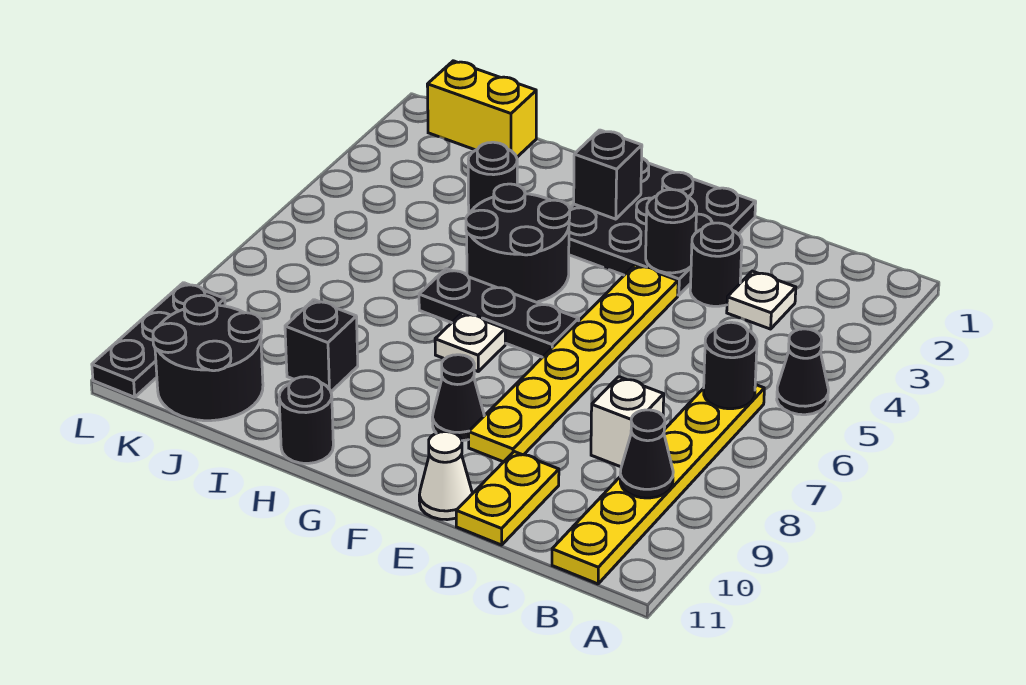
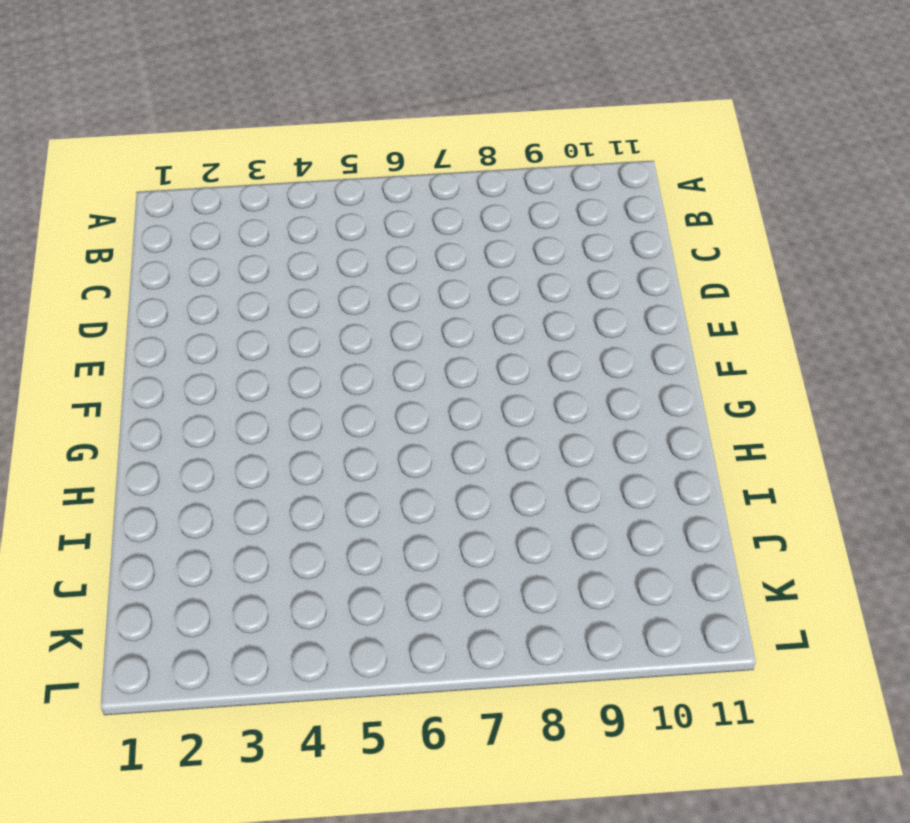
none -> black 1x1 cone [777,329,828,415]
none -> yellow 1x6 plate [552,385,764,584]
none -> white 1x1 plate [727,271,796,329]

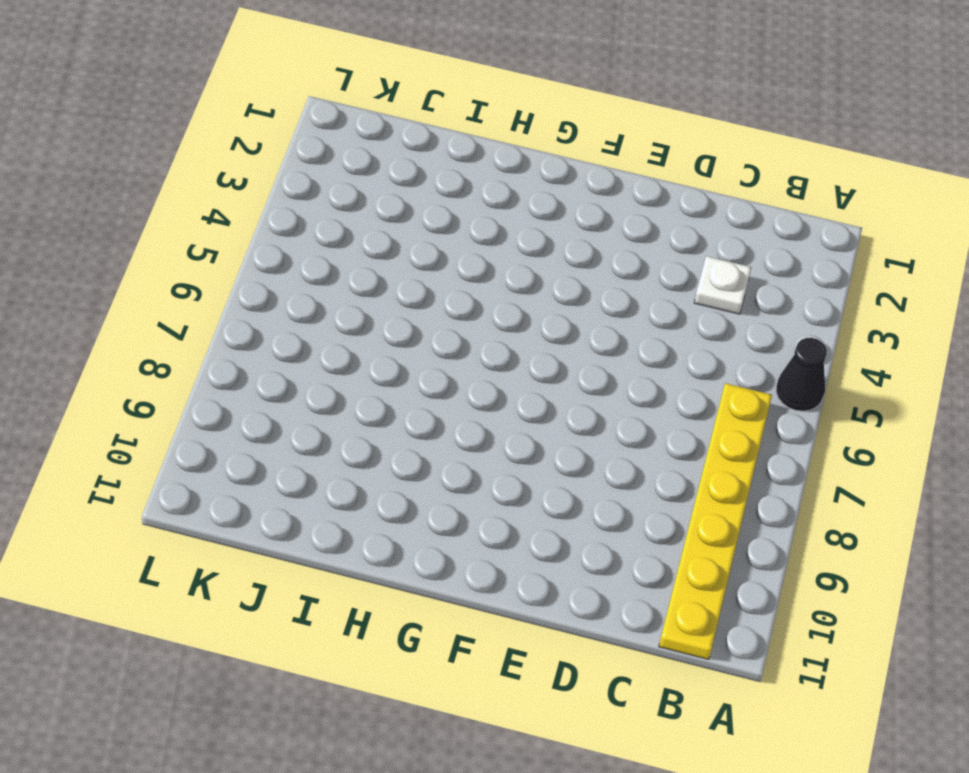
none -> white 1x1 brick [591,377,664,467]
none -> black 1x1 round brick [690,223,742,306]
none -> yellow 1x2 plate [456,452,559,545]

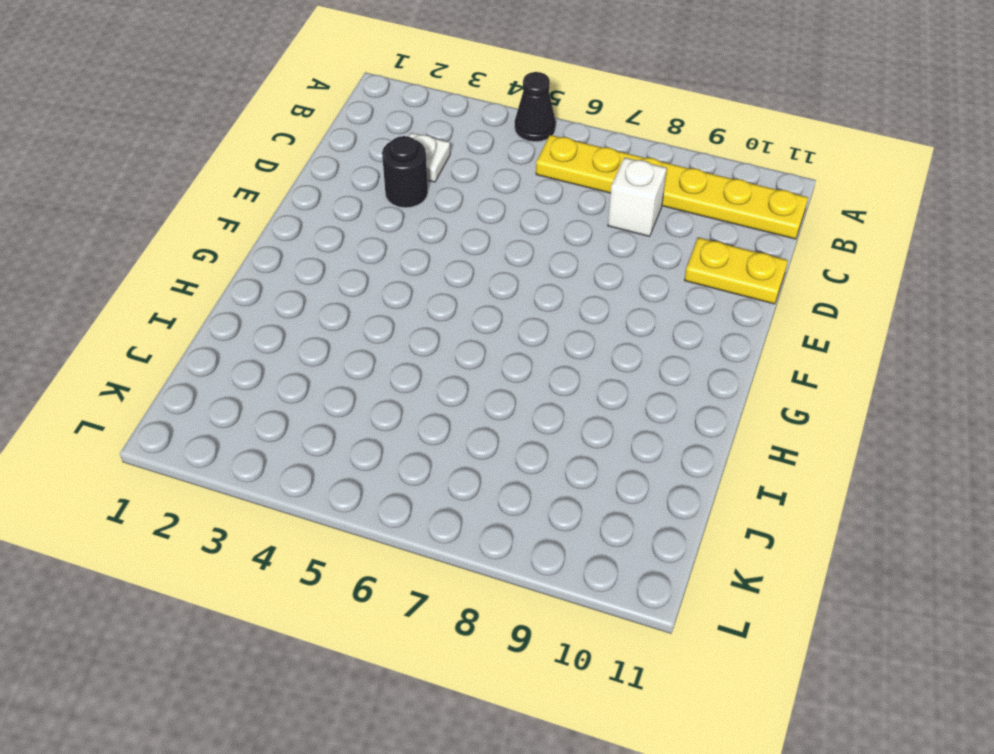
none -> black 3x3 plate [569,158,756,295]
none -> yellow 1x6 plate [469,265,678,462]
none -> white 1x1 cone [419,432,472,520]

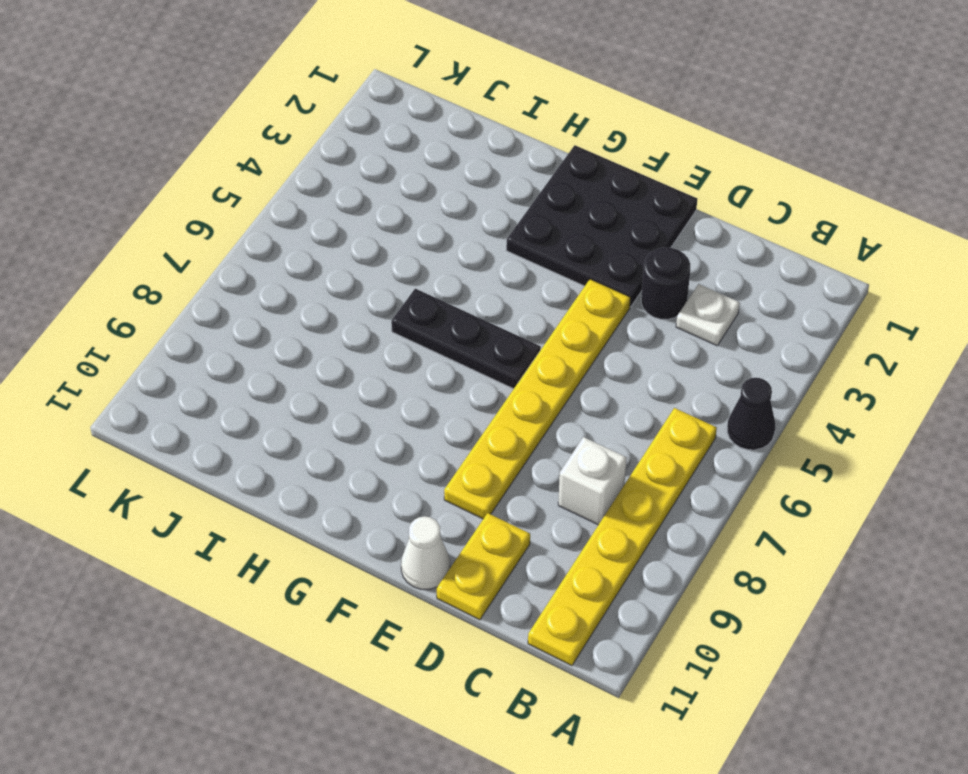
none -> black 1x1 cone [432,355,484,441]
none -> black 2x2 round brick [466,184,570,302]
none -> white 1x1 plate [435,313,505,371]

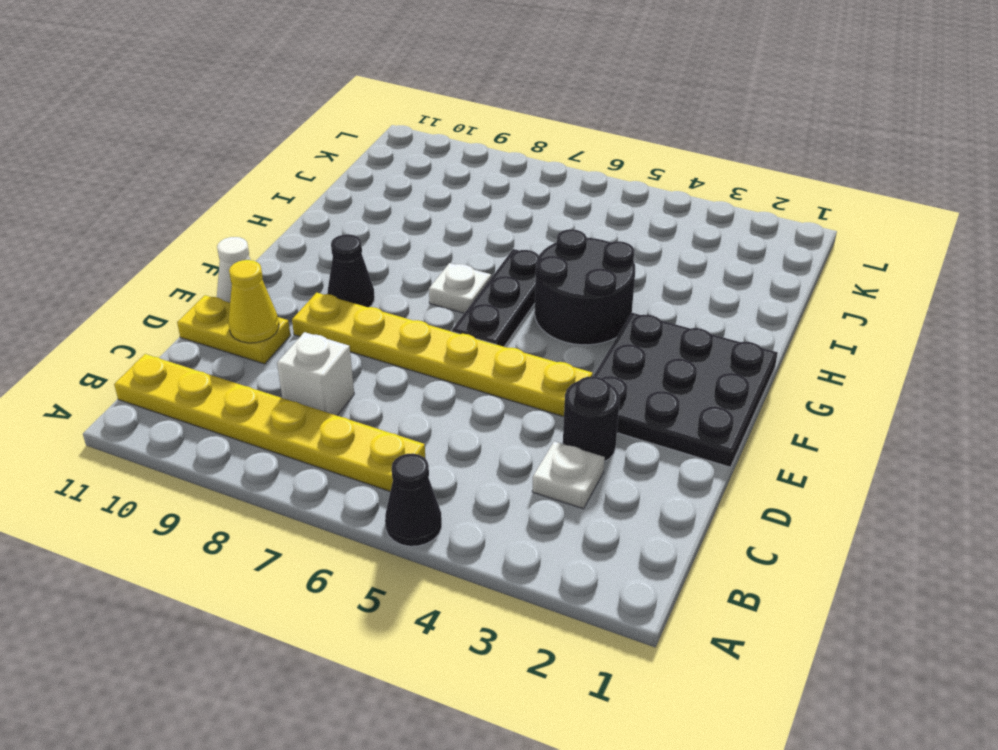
yellow 1x1 cone [228,260,279,343] -> none
none -> black 1x1 round brick [279,377,333,463]
none -> black 1x1 round brick [468,142,517,213]
none -> black 1x1 brick [285,300,358,392]

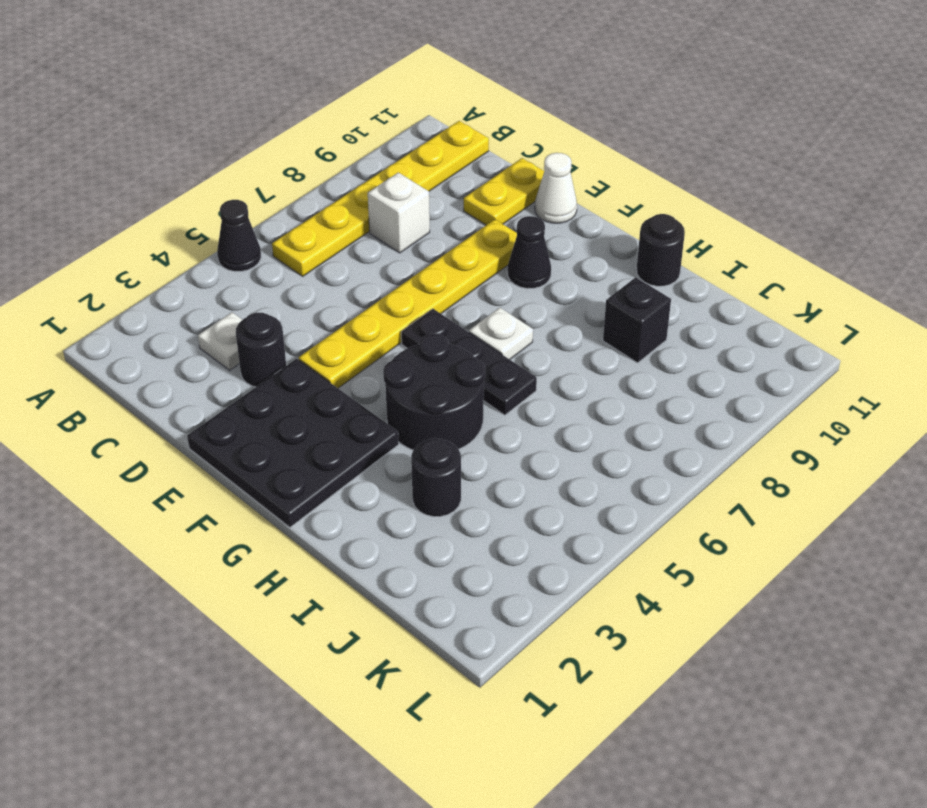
none -> yellow 1x2 brick [427,61,536,157]
none -> black 2x2 round brick [153,295,263,421]
none -> black 1x3 plate [92,283,225,397]

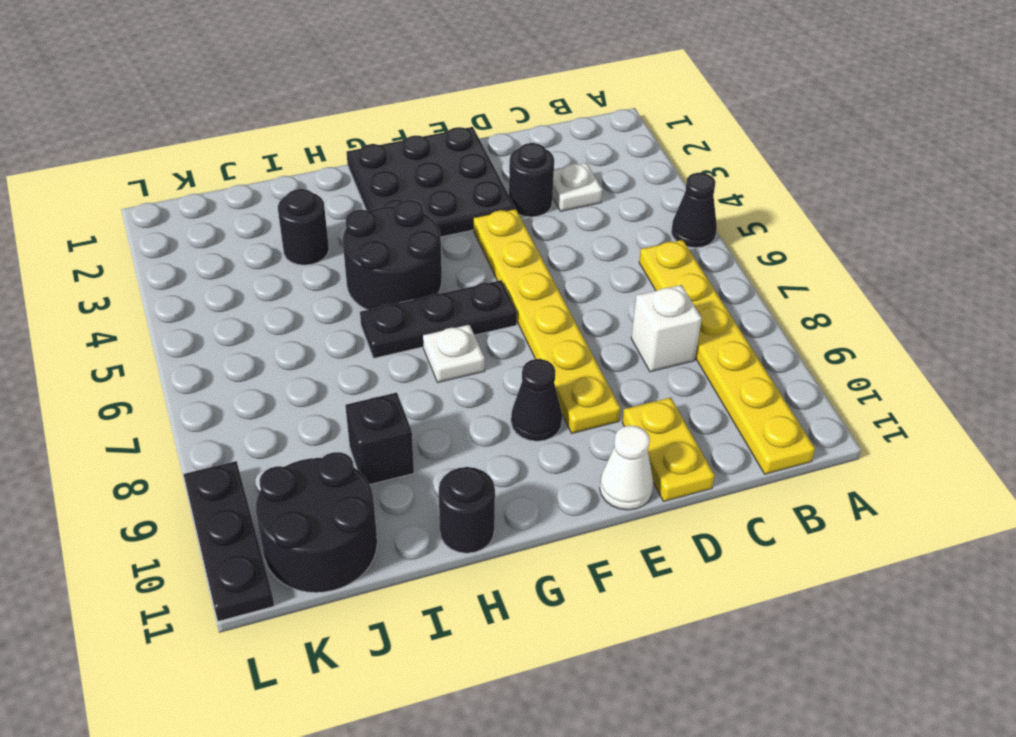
none -> yellow 1x2 brick [427,61,536,157]
none -> black 1x1 round brick [704,322,757,409]
none -> black 1x1 cone [620,410,673,498]

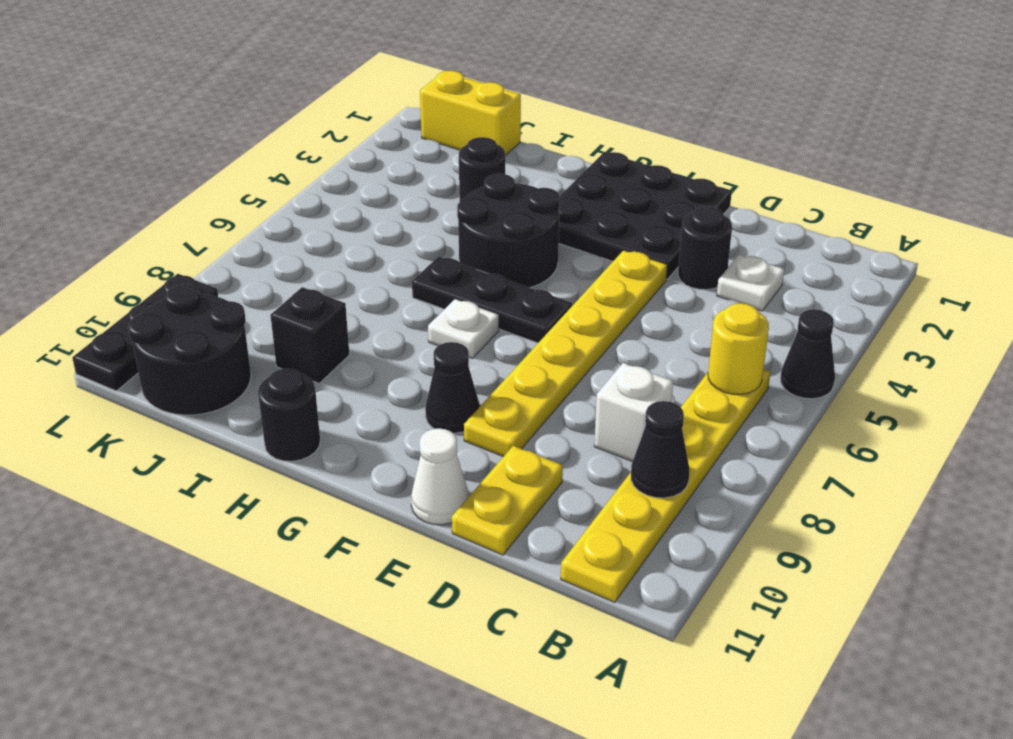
yellow 1x1 round brick [708,304,769,394] -> black 1x1 round brick [704,322,757,409]
none -> black 1x1 round brick [646,189,697,273]
none -> black 1x1 brick [574,130,642,219]

